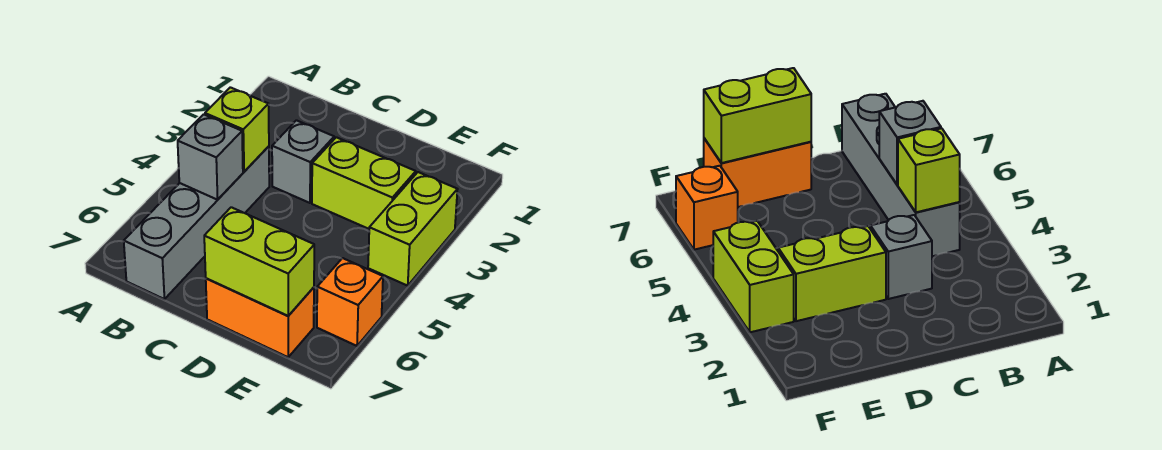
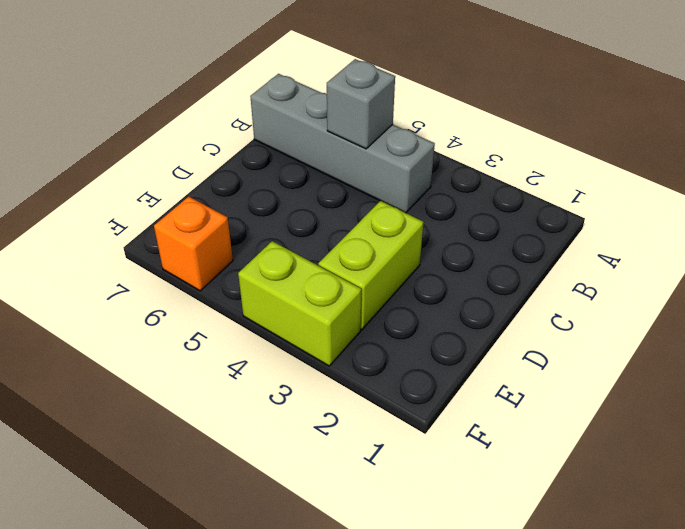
none -> grey 1x1 brick [272,120,334,203]
none -> orange 1x2 brick [206,278,314,357]

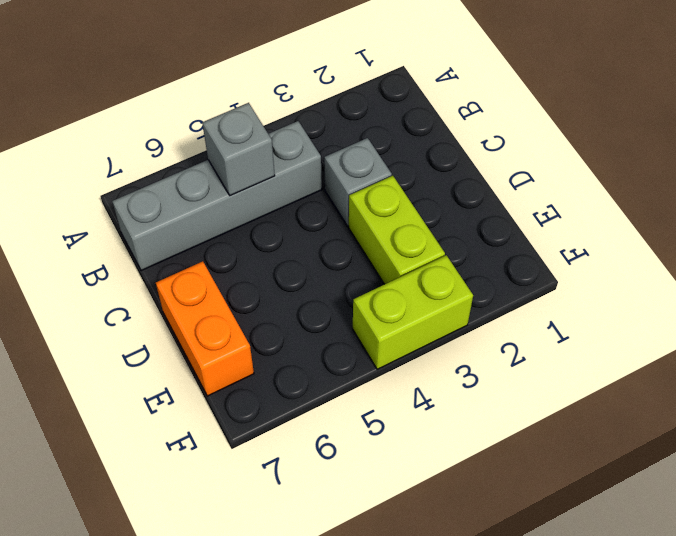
none -> orange 1x1 brick [317,258,383,346]
none -> lime 1x1 brick [205,87,269,172]

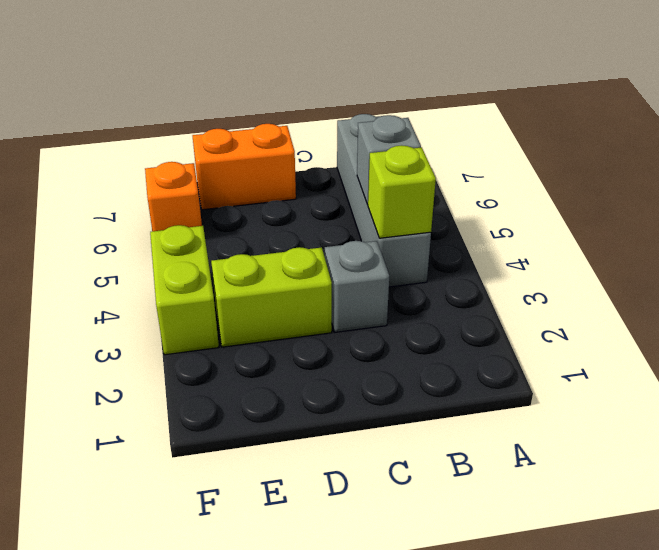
none -> lime 1x2 brick [204,207,314,316]

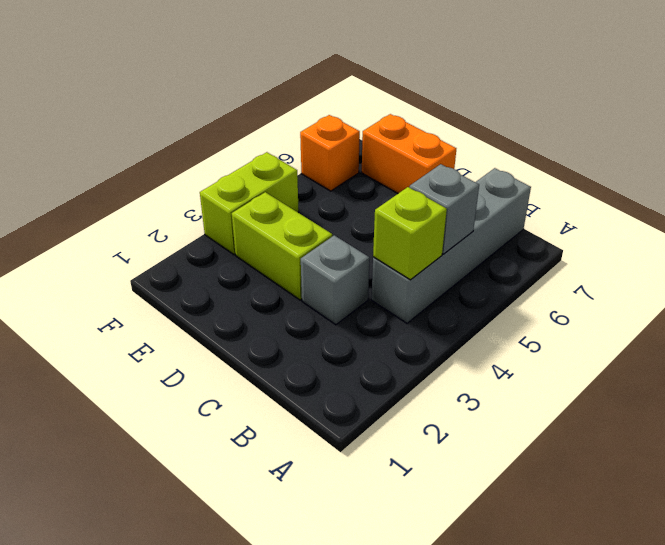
none -> lime 1x2 brick [204,207,314,316]

